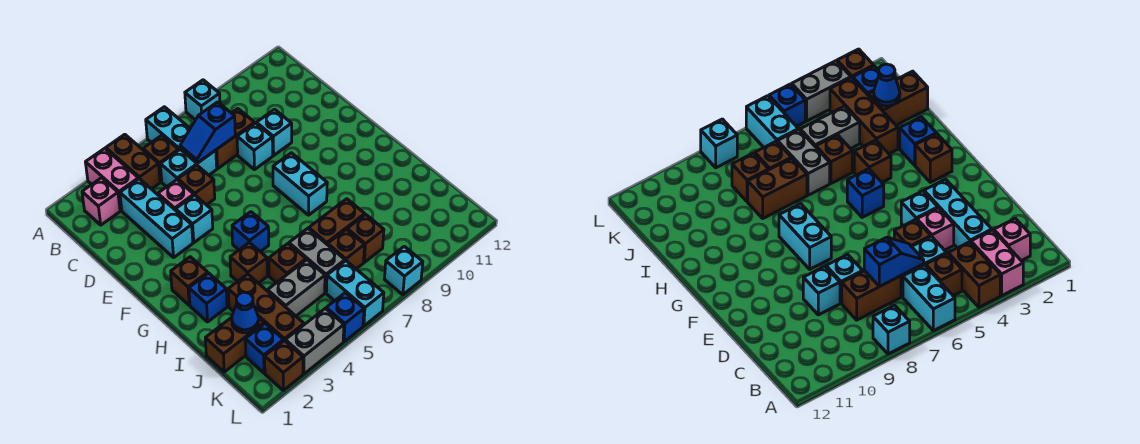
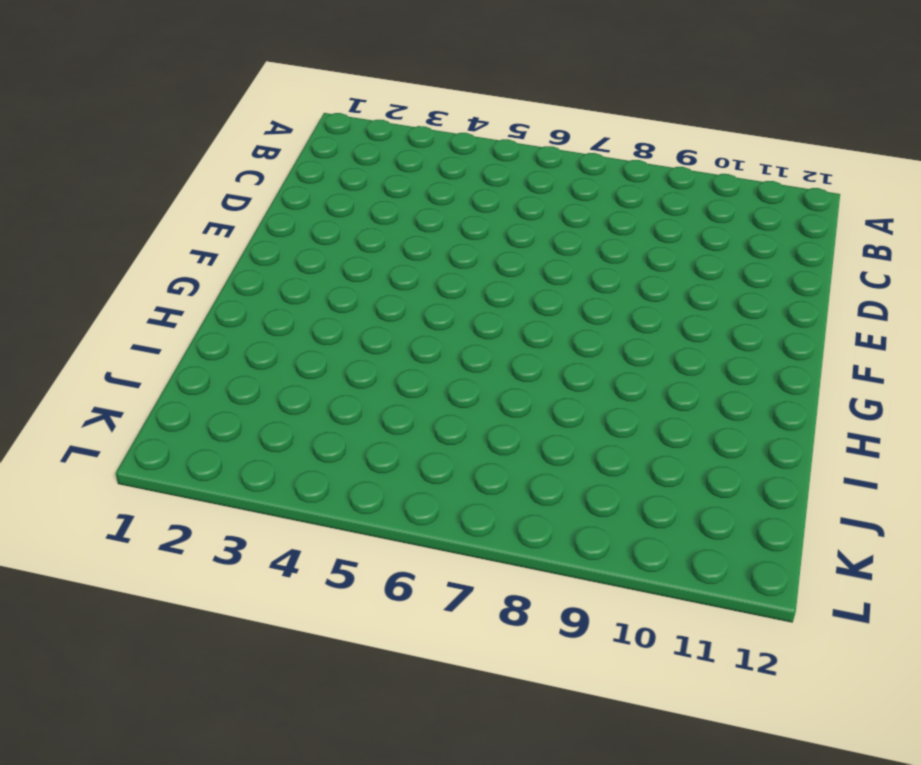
none -> pink 1x2 brick [85,148,138,211]
none -> brown 1x2 brick [106,134,160,189]
none -> cyan 1x2 brick [146,107,190,150]
none -> cyan 1x1 brick [185,80,220,120]

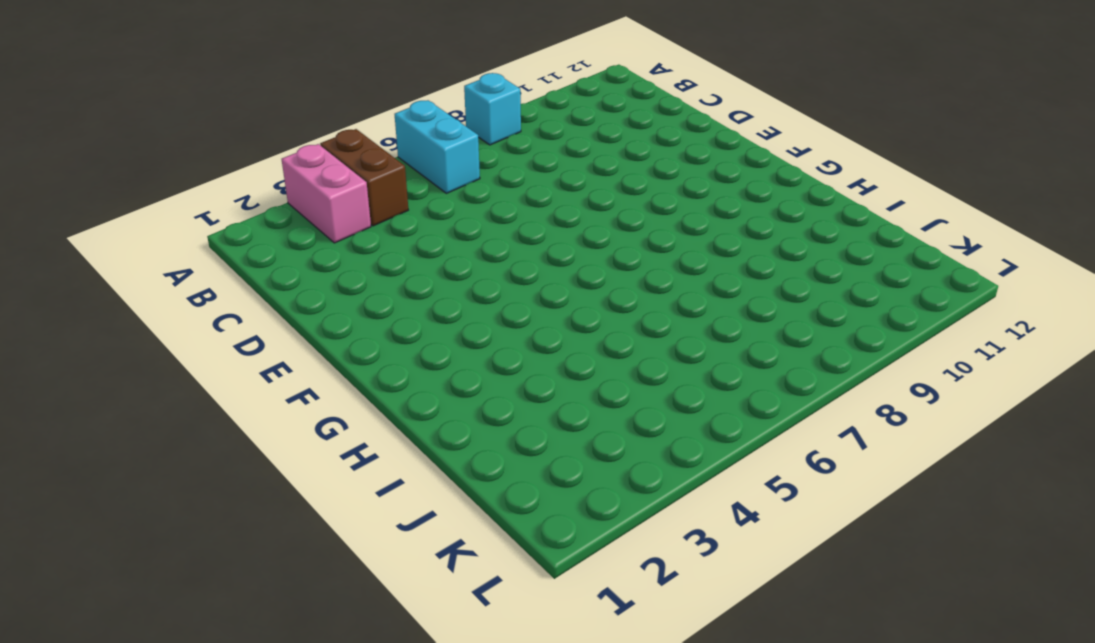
none -> pink 1x1 brick [82,178,120,225]
none -> brown 1x1 brick [143,135,179,182]
none -> cyan 1x3 brick [120,179,193,257]
none -> cyan 1x2 brick [160,149,217,187]

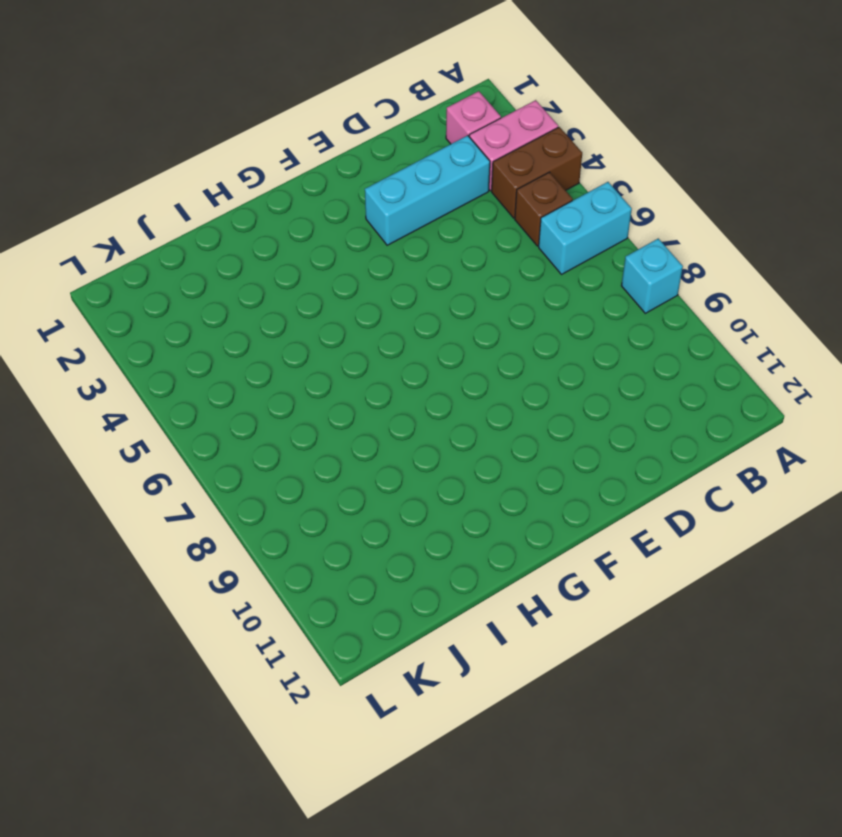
none -> cyan 1x2 brick [160,149,217,187]
none -> brown 1x2 brick [216,109,255,169]
none -> pink 1x1 brick [158,180,194,210]
none -> brown 1x1 brick [178,165,215,205]

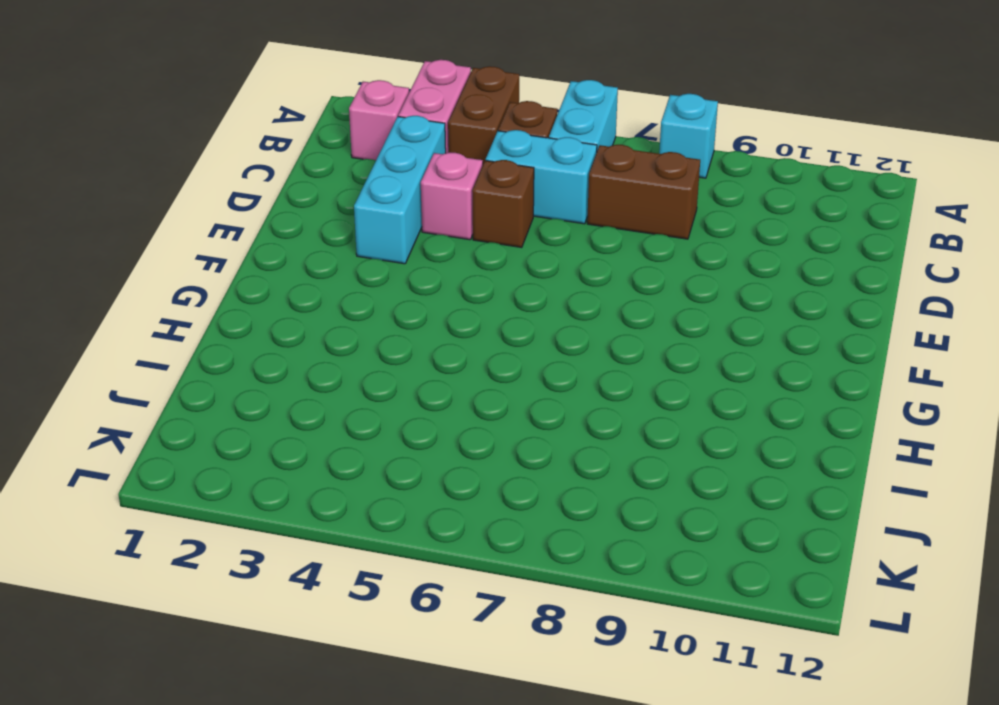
none -> cyan 1x1 brick [237,123,273,170]
none -> cyan 1x1 brick [256,109,292,156]
none -> cyan 1x1 brick [176,195,213,243]
none -> cyan 1x2 brick [273,153,327,215]

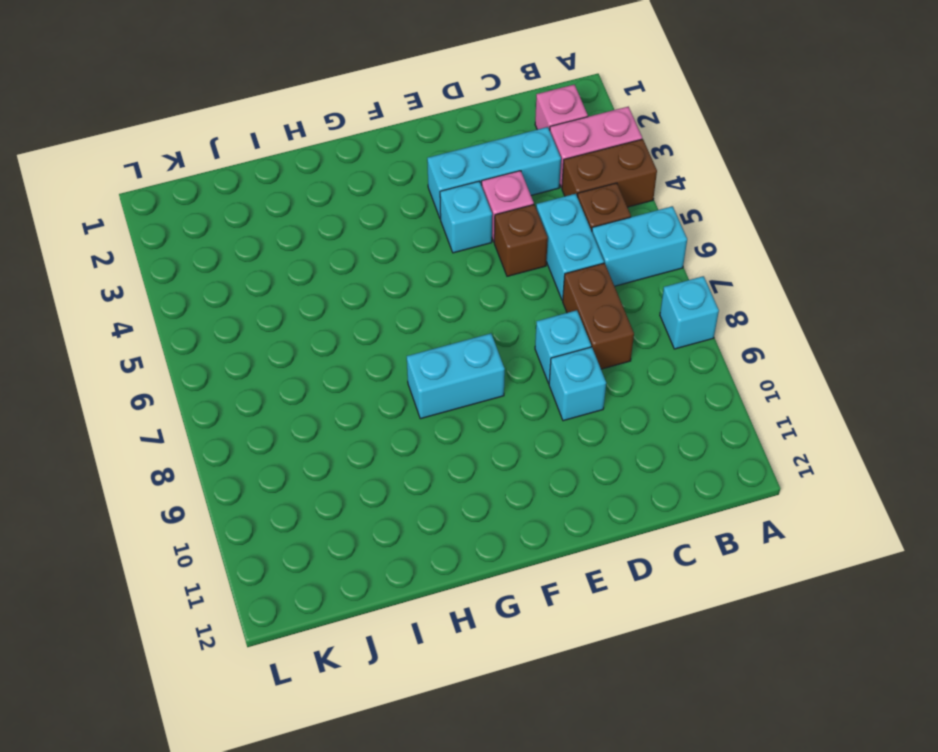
none -> brown 1x1 brick [171,257,208,305]
none -> blue 1x1 brick [232,212,269,252]
none -> blue 1x1 brick [189,273,227,322]
none -> brown 1x1 brick [230,242,267,283]

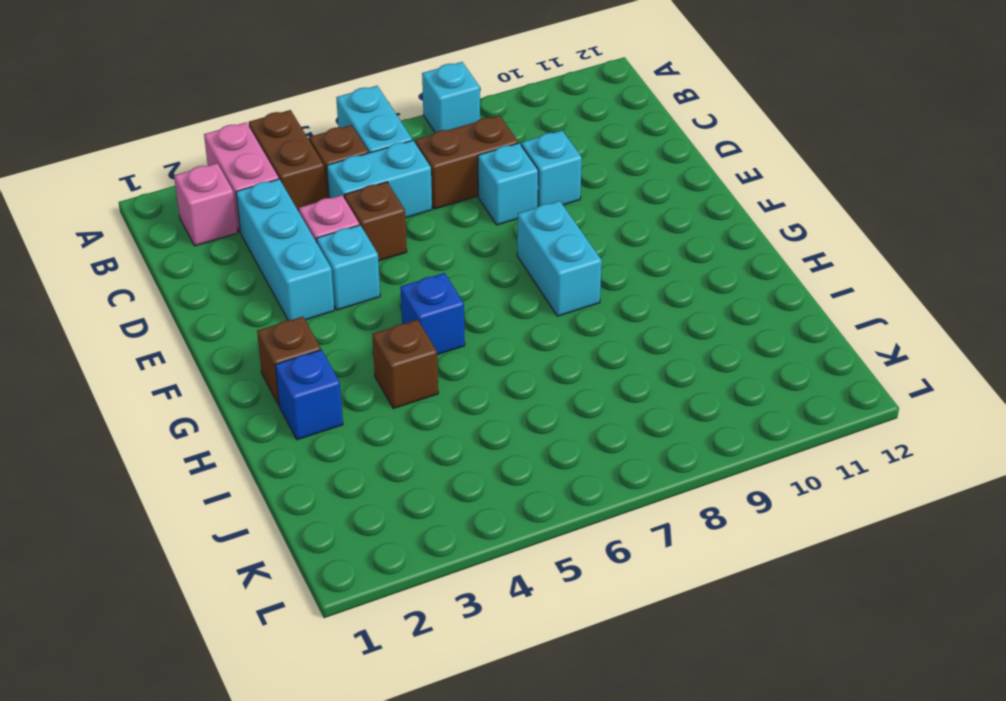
none -> brown 1x3 brick [228,274,304,340]
none -> brown 1x1 brick [269,244,306,283]
none -> grey 1x2 brick [289,228,345,293]
none -> brown 1x2 brick [309,199,365,245]

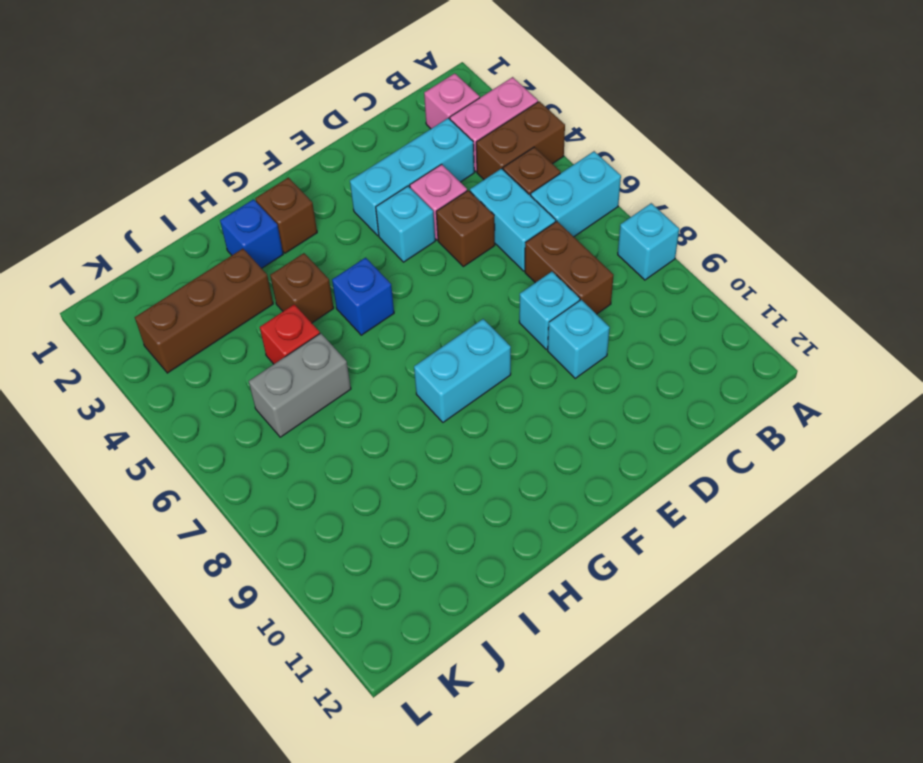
red 1x1 brick [260,304,320,364] -> brown 1x1 brick [269,244,306,283]
none -> brown 1x2 brick [309,199,365,245]
none -> brown 1x2 brick [205,317,264,372]
none -> grey 1x2 brick [268,260,325,316]
none -> brown 1x1 brick [328,229,365,269]

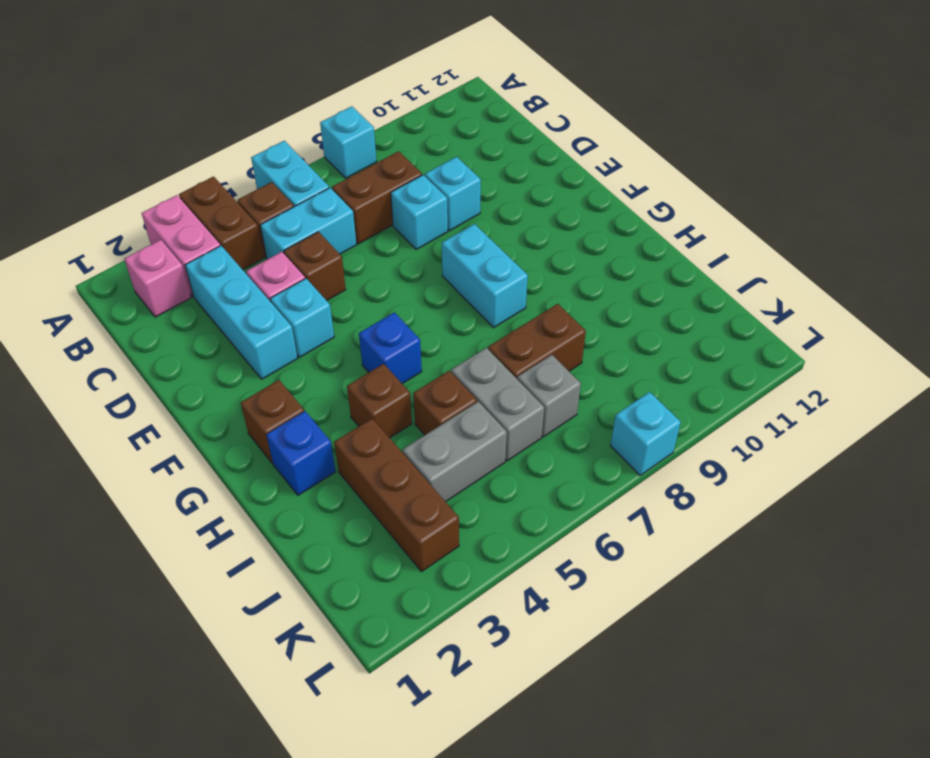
grey 1x1 brick [517,355,581,437] -> brown 1x1 brick [328,229,365,269]
none -> brown 1x2 brick [205,317,264,372]
none -> brown 1x1 brick [347,214,384,262]
none -> blue 1x1 brick [245,324,284,373]
none -> cyan 1x2 brick [326,261,384,326]

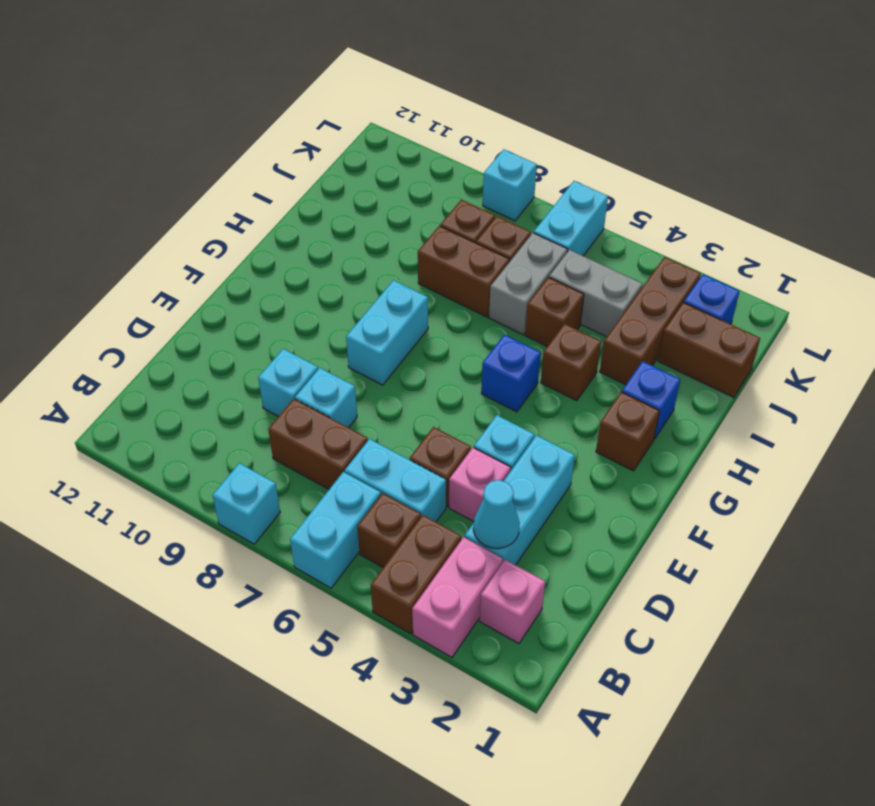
cyan 1x1 cone [473,480,520,549] -> none
none -> brown 1x1 brick [265,340,303,390]
none -> grey 1x2 brick [285,308,344,374]
none -> blue 1x1 brick [326,293,364,342]
none -> blue 1x2 slope [180,102,235,163]

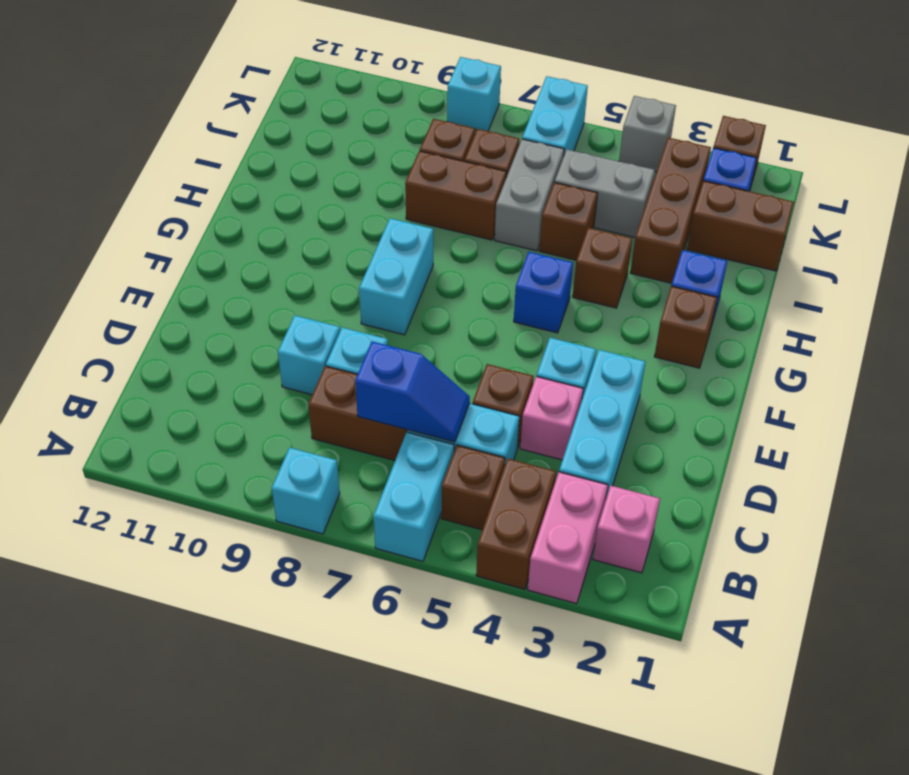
grey 1x1 brick [619,96,676,172] -> grey 1x2 brick [285,308,344,374]
none -> blue 1x1 brick [326,293,364,342]
none -> blue 1x1 cone [232,292,259,333]

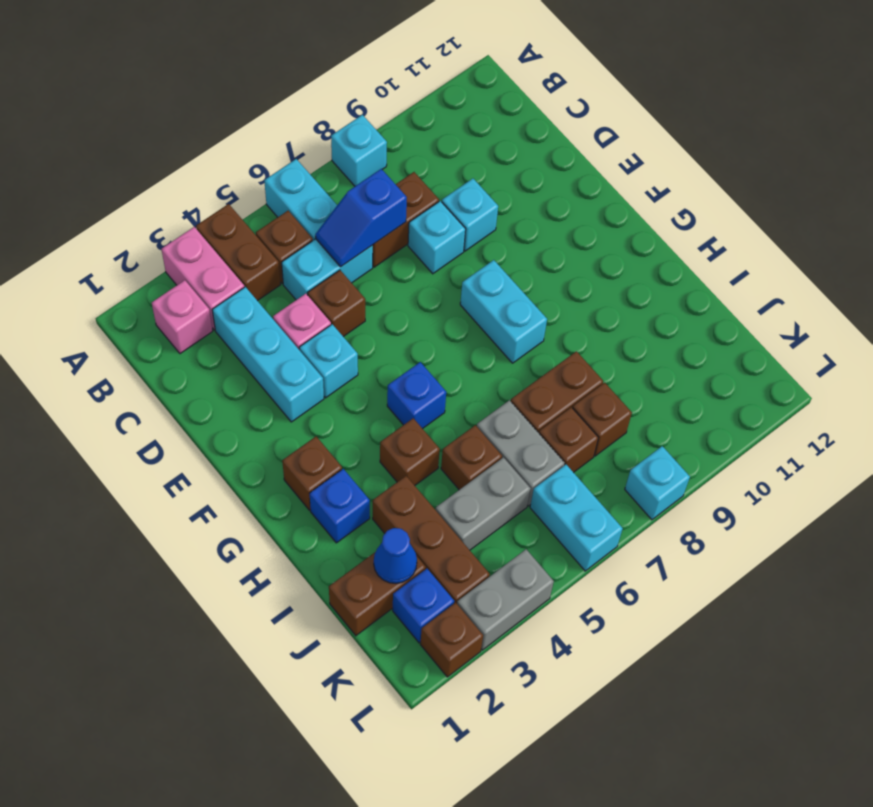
none -> blue 1x1 brick [326,293,364,342]

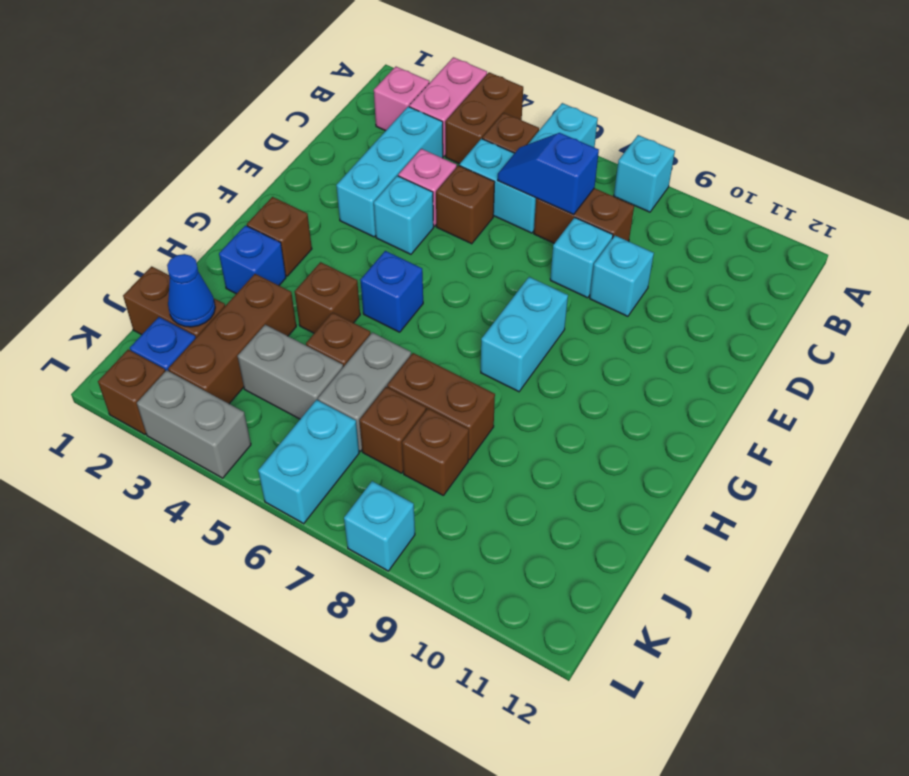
none -> blue 1x1 brick [326,293,364,342]

